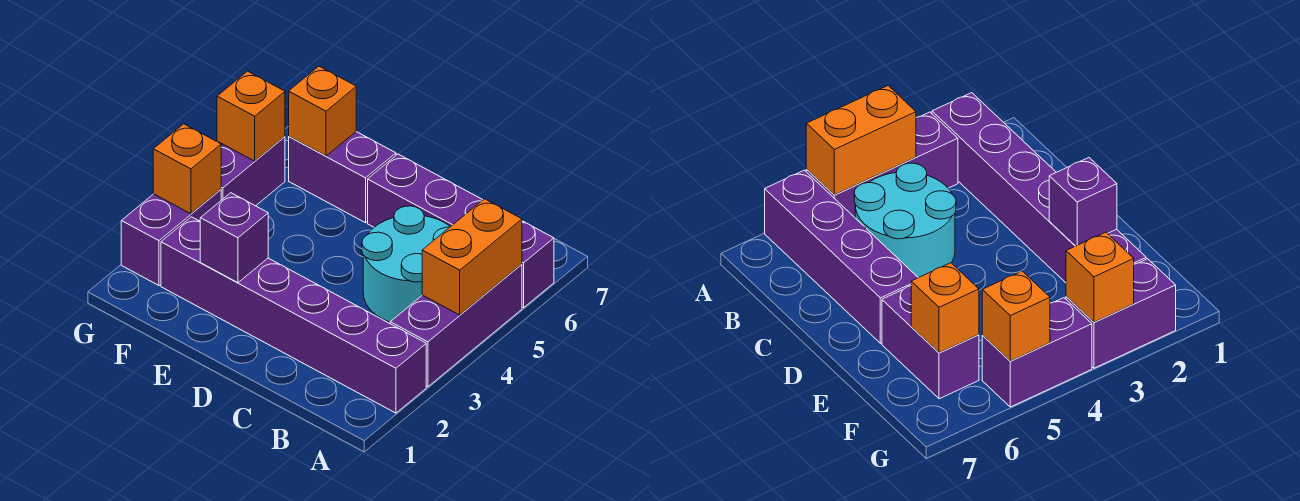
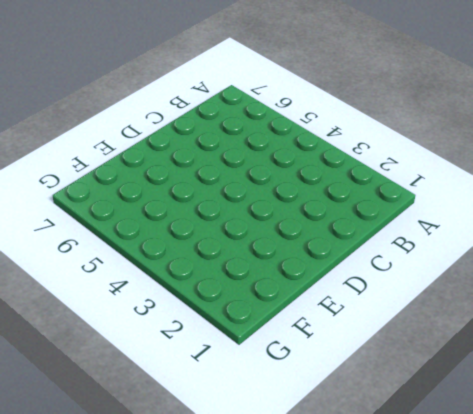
none -> purple 1x6 brick [161,217,426,413]
none -> purple 1x3 brick [390,264,522,387]
none -> purple 1x4 brick [368,154,554,308]

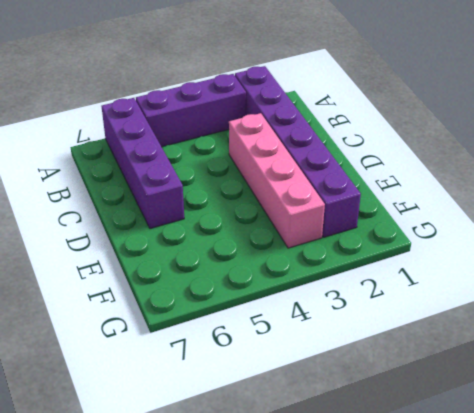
pink 1x4 brick [229,113,325,248] -> none
none -> cyan 2x2 round brick [362,206,450,322]
none -> purple 1x2 brick [289,132,396,223]
none -> purple 1x2 brick [121,190,221,285]

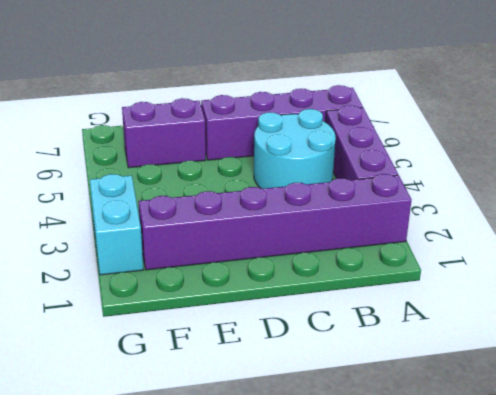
cyan 1x2 brick [90,174,143,275] -> purple 1x2 brick [121,190,221,285]
none -> purple 1x2 brick [217,137,285,206]
none -> orange 1x2 brick [422,199,522,315]
none -> purple 1x1 brick [200,193,268,283]

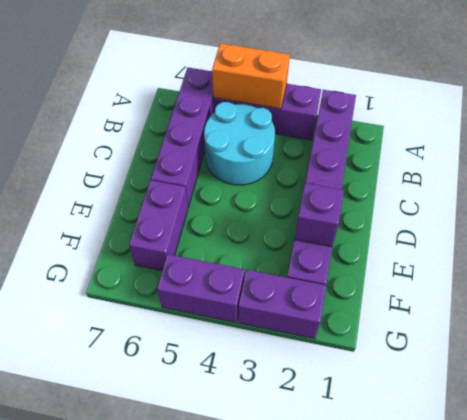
none -> orange 1x1 brick [289,66,356,156]
none -> orange 1x1 brick [153,124,221,214]
none -> orange 1x1 brick [217,71,285,161]

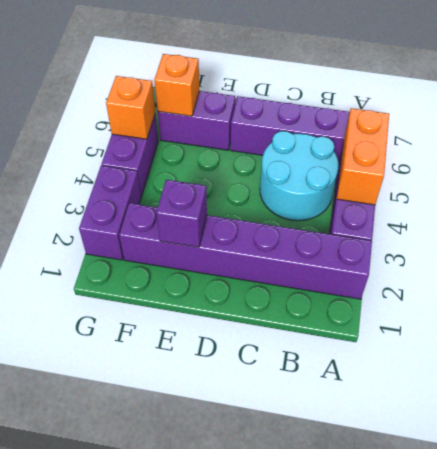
none -> orange 1x1 brick [153,124,221,214]

